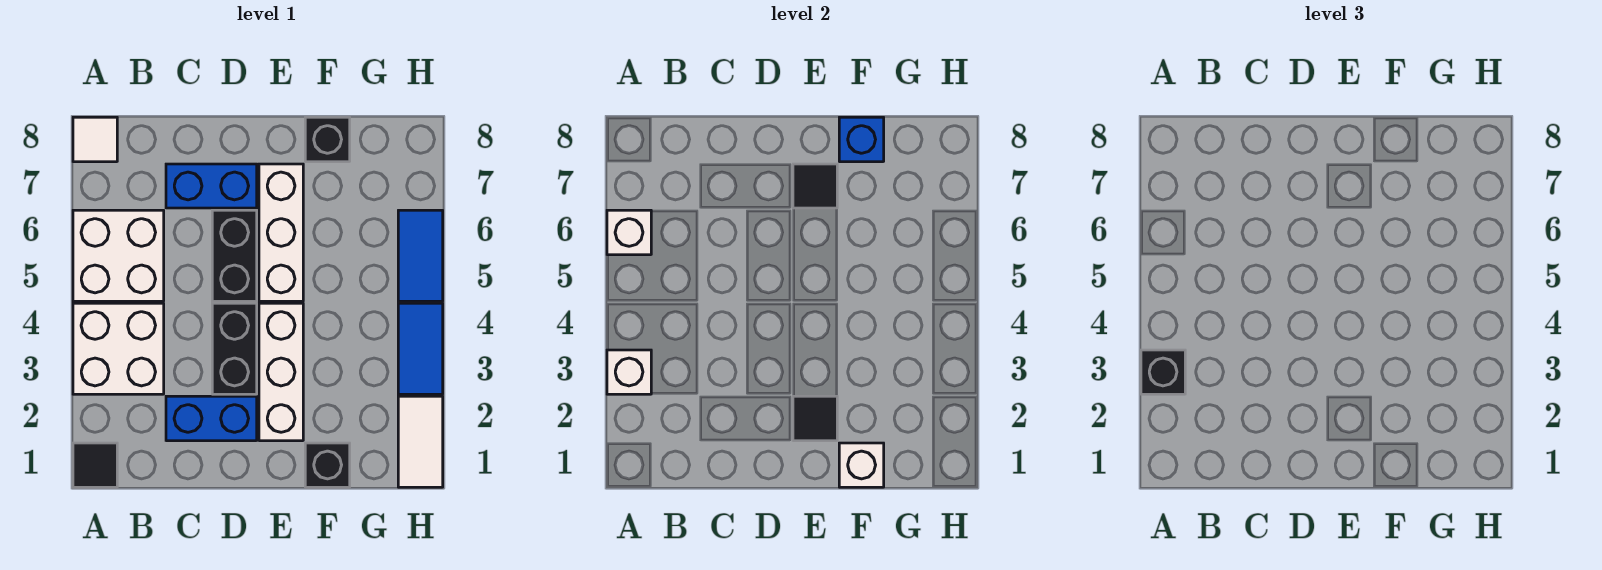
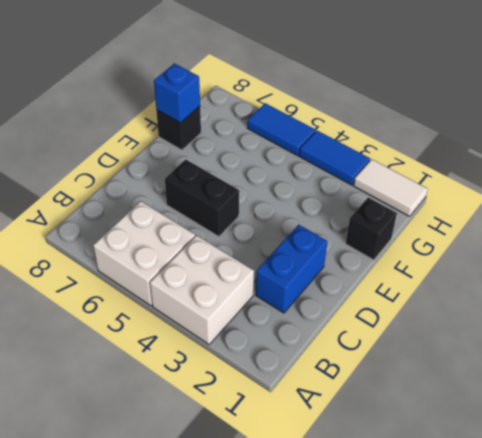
none -> black 1x1 tile [73,443,117,487]
none -> white 1x1 tile [73,117,117,162]
none -> blue 1x2 brick [166,164,257,208]

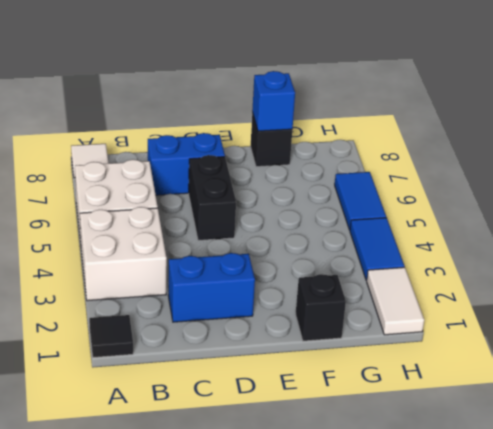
none -> black 1x2 brick [212,303,257,394]
none -> white 1x3 brick [259,303,303,441]
none -> white 1x3 brick [259,164,303,301]

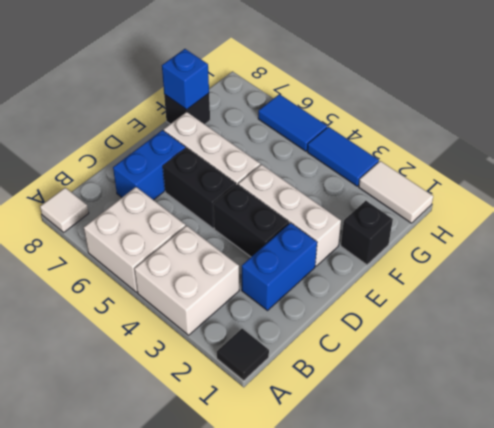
none -> white 1x1 brick [607,350,651,394]
none -> white 1x1 brick [607,210,651,255]
none -> black 1x1 tile [793,396,837,441]

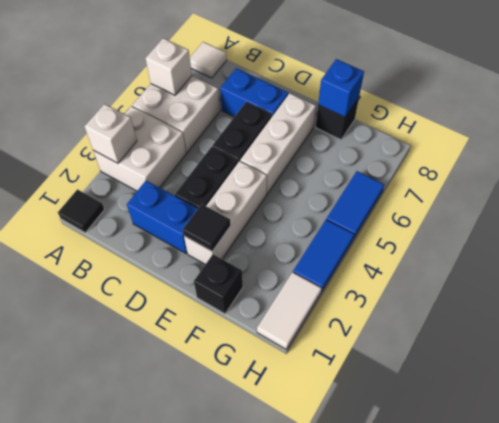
none -> black 1x1 tile [793,164,837,208]
none -> white 1x1 brick [839,443,884,487]
none -> black 1x1 brick [1141,350,1185,394]

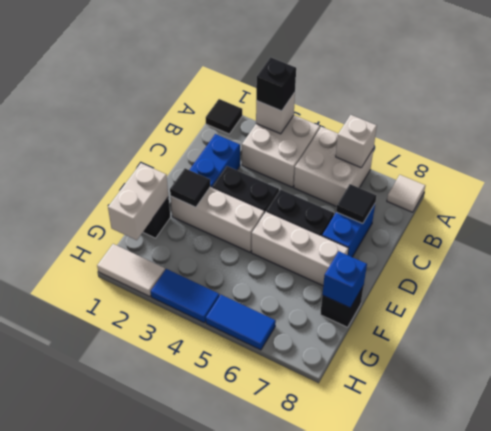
black 1x1 tile [336,184,377,223] -> black 1x1 tile moved to [793,164,837,208]
white 1x2 brick [108,163,168,240] -> white 1x1 brick [839,443,884,487]

